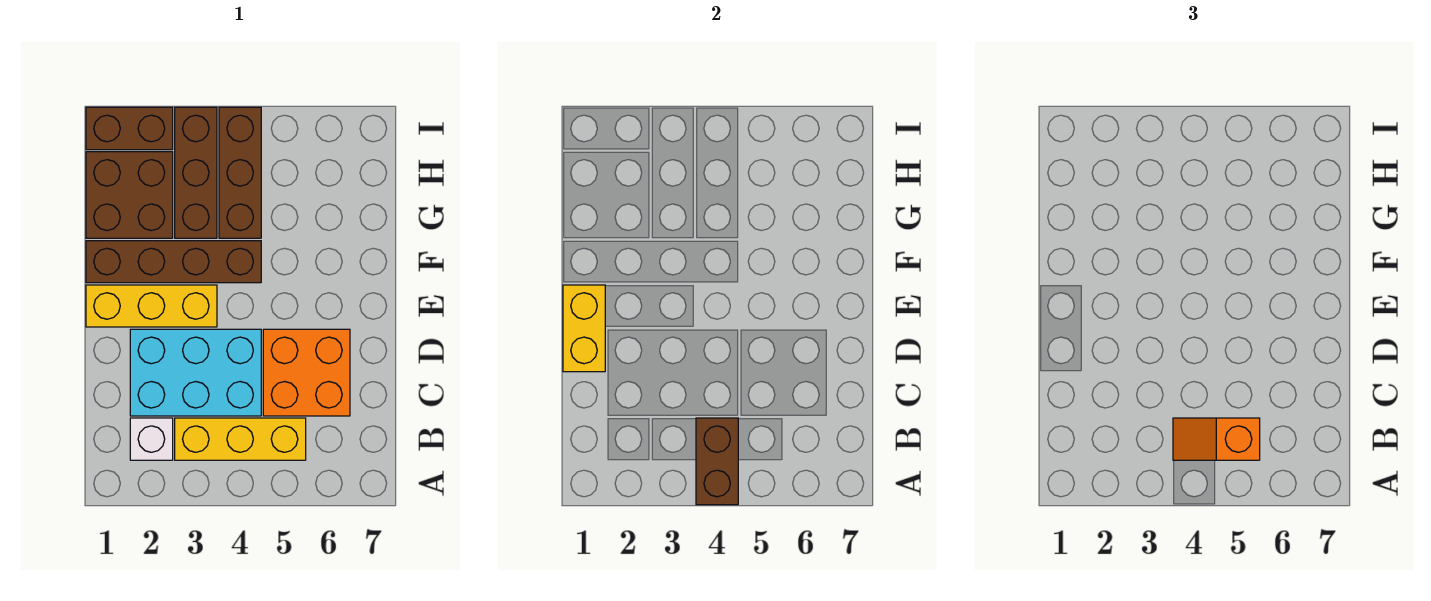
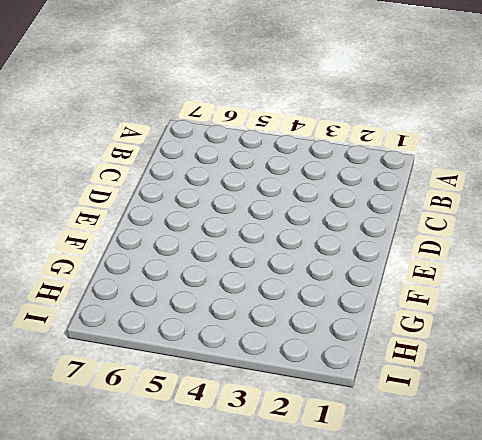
none -> white 1x1 brick [130,418,173,460]
none -> yellow 1x3 brick [175,418,306,460]
none -> cyan 2x3 brick [130,329,261,416]

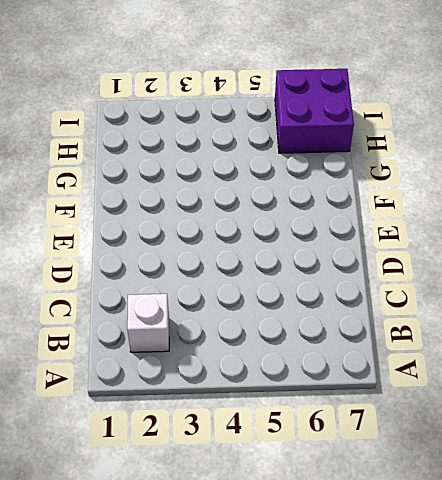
purple 2x2 brick [275,69,354,153] -> none
none -> yellow 1x3 brick [175,418,306,460]
none -> cyan 2x3 brick [130,329,261,416]
none -> orange 2x2 brick [263,329,350,416]

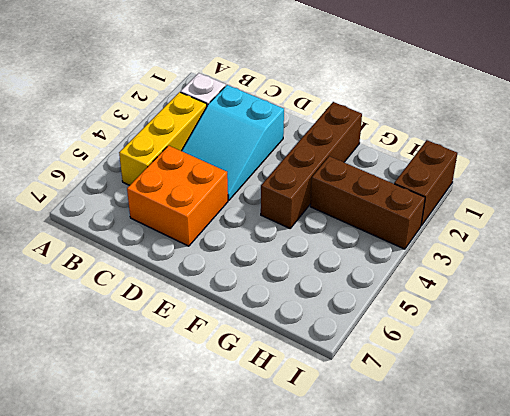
cyan 2x3 slope [182,85,284,200] -> cyan 2x3 brick [130,329,261,416]
none -> yellow 1x3 brick [86,285,217,327]
none -> brown 2x2 brick [86,152,173,238]
none -> brown 1x3 brick [219,107,261,238]

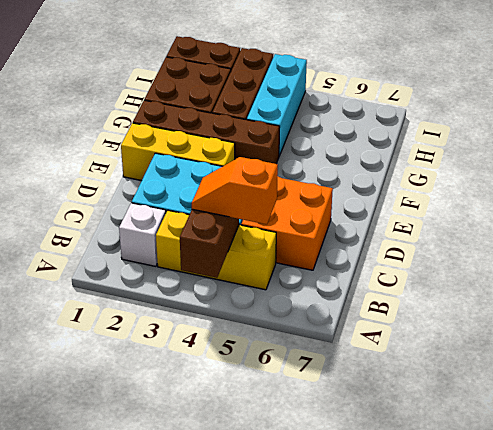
cyan 1x3 brick [247,54,307,156] -> brown 1x3 brick [219,107,261,238]
none -> yellow 1x2 brick [563,285,605,372]

